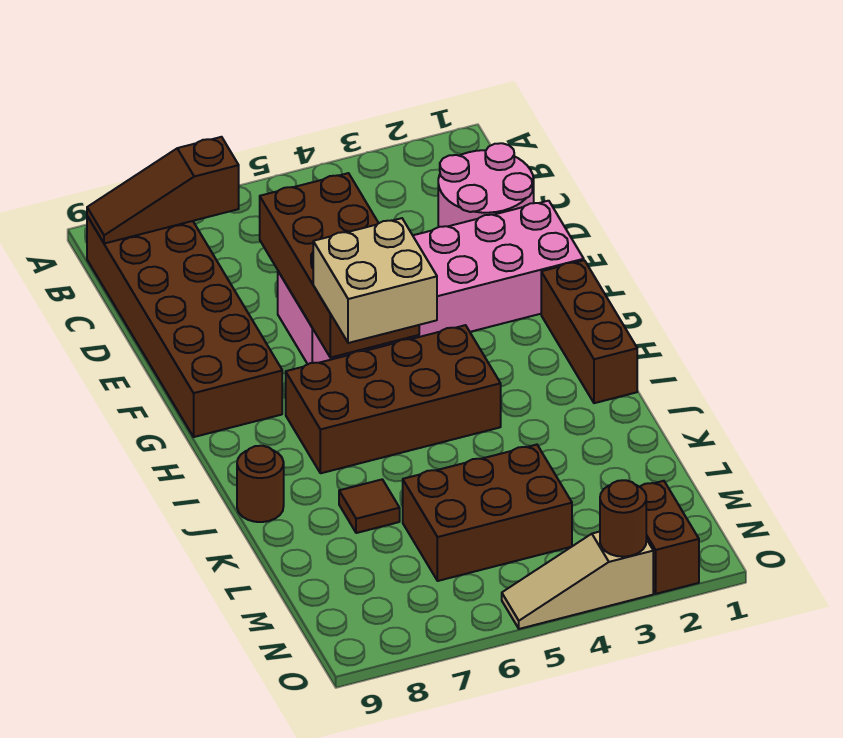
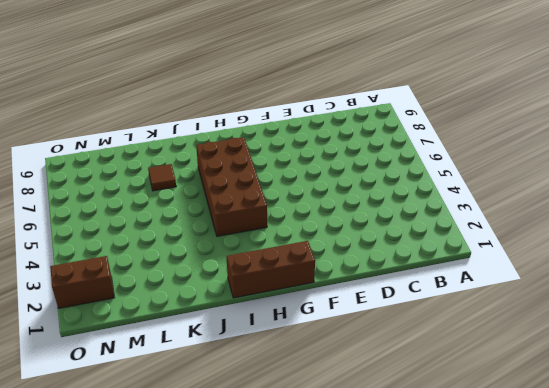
none -> brown 2x6 brick [87,216,282,437]
none -> pink 2x2 round brick [438,143,534,227]
none -> pink 2x6 brick [278,201,584,364]

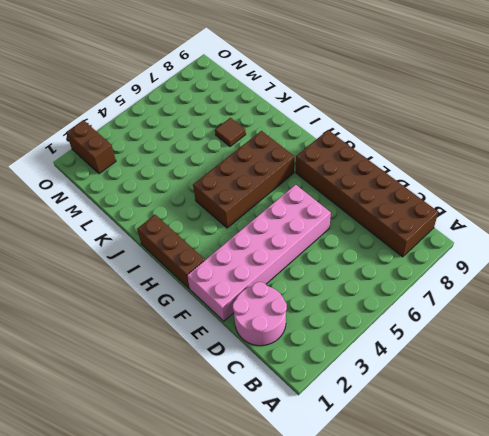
none -> brown 1x1 round brick [237,446,284,522]
none -> brown 2x3 brick [403,445,572,581]
none -> tan 1x3 slope [502,532,653,629]

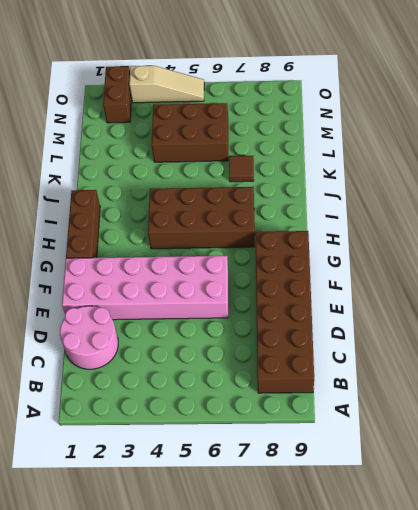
none -> brown 1x1 round brick [237,446,284,522]
none -> brown 1x3 slope [87,137,239,244]
none -> brown 2x4 brick [260,173,419,358]

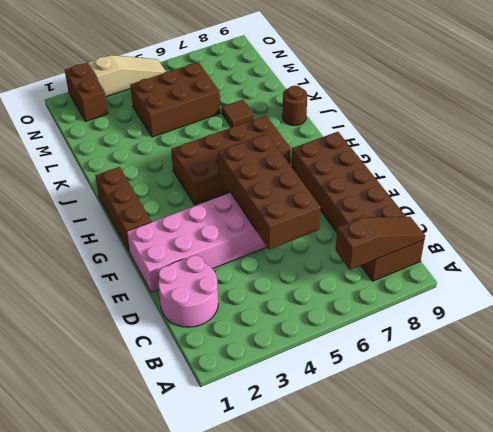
none -> brown 1x1 round brick [600,480,646,557]
none -> tan 2x2 brick [313,218,437,343]

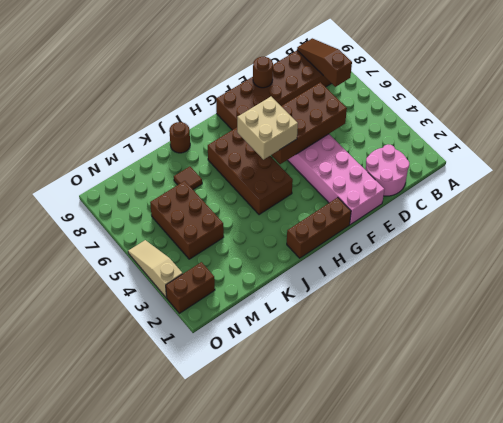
brown 1x1 round brick [253,57,273,88] -> brown 1x1 round brick moved to [600,480,646,557]

